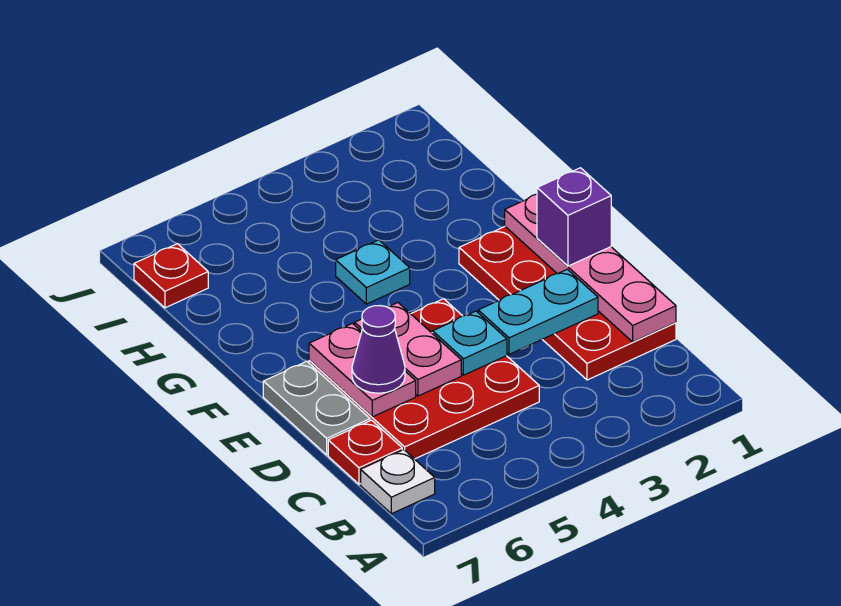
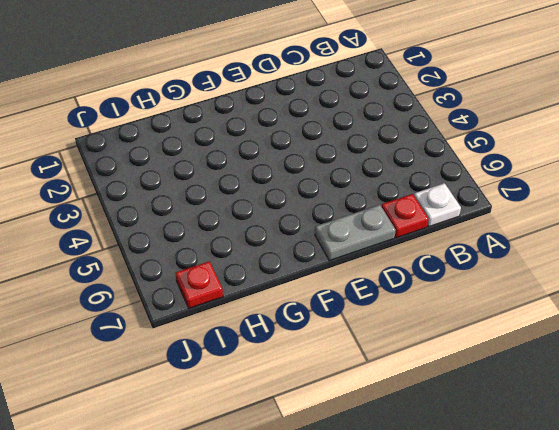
none -> red 2x4 plate [459,227,676,380]
none -> red 3x3 plate [309,299,539,459]
none -> cyan 1x1 plate [336,240,410,304]

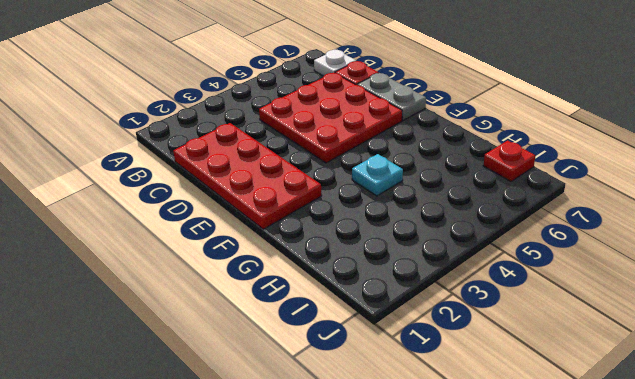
none -> pink 1x4 plate [505,194,676,342]
none -> cyan 1x2 plate [478,269,598,354]
none -> cyan 1x1 plate [433,311,507,375]

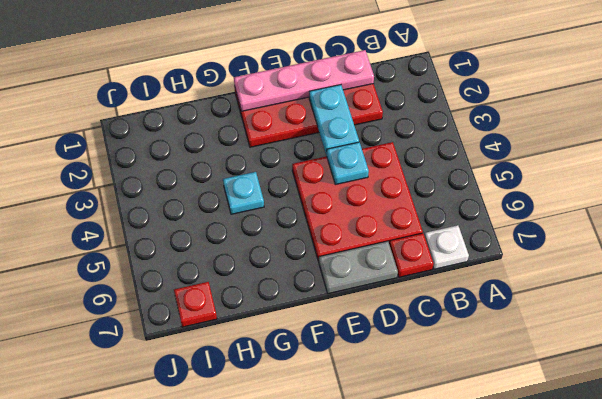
none -> pink 1x2 plate [355,303,461,396]
none -> pink 1x2 plate [309,323,416,417]
none -> purple 1x1 cone [352,306,405,393]

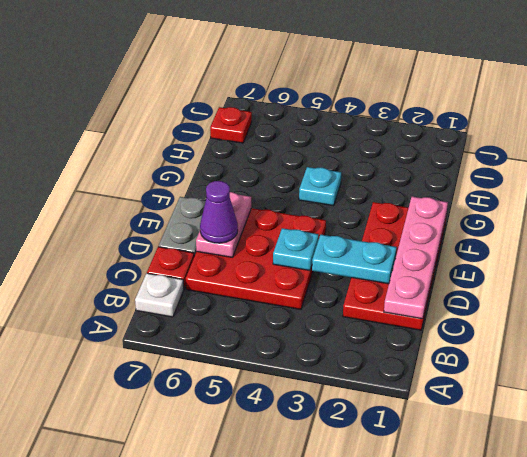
none -> pink 1x2 plate [355,303,461,396]
none -> purple 1x1 brick [537,168,611,266]

